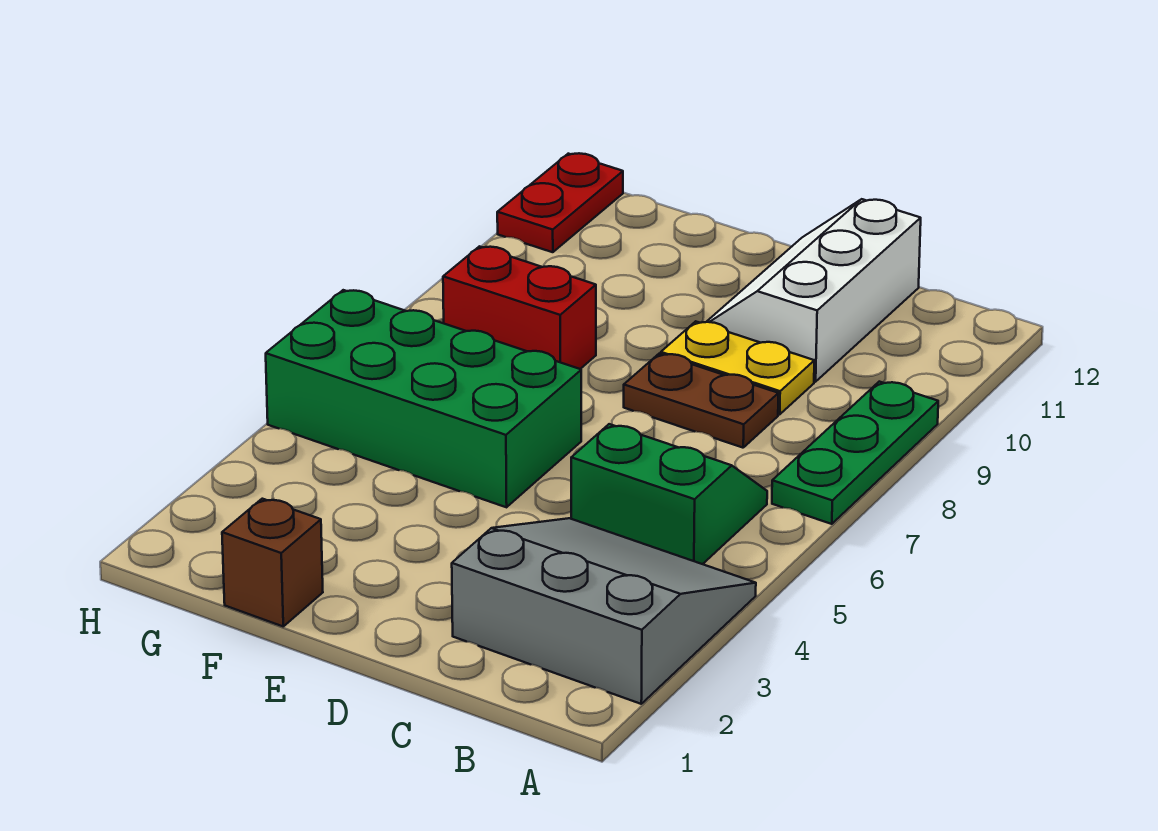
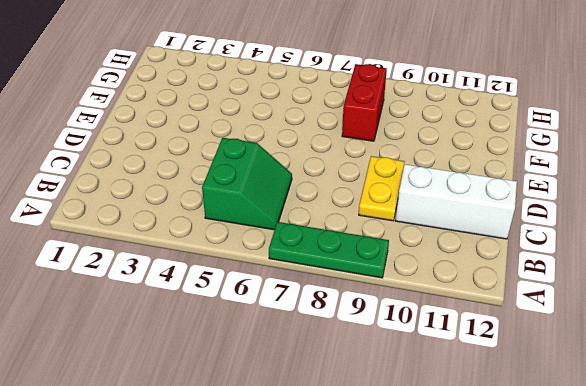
none -> grey 3x3 slope [452,518,756,704]
none -> brown 1x2 plate [624,354,778,448]

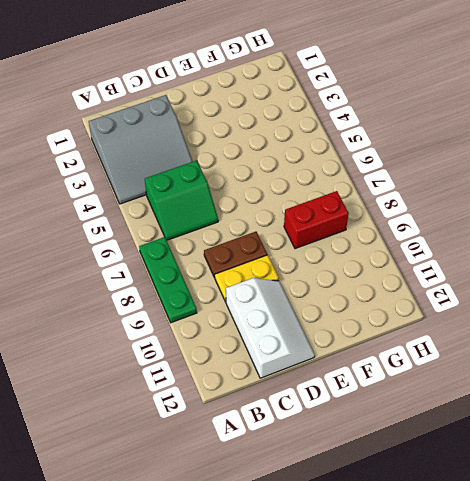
none -> green 2x4 brick [266,290,581,507]
none -> brown 1x1 brick [222,499,323,626]

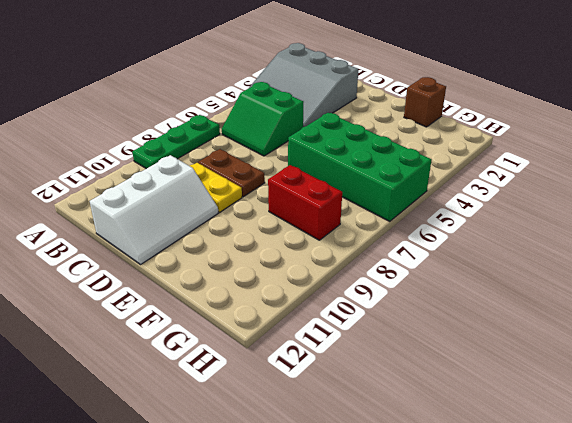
none -> red 1x2 plate [497,153,623,252]

